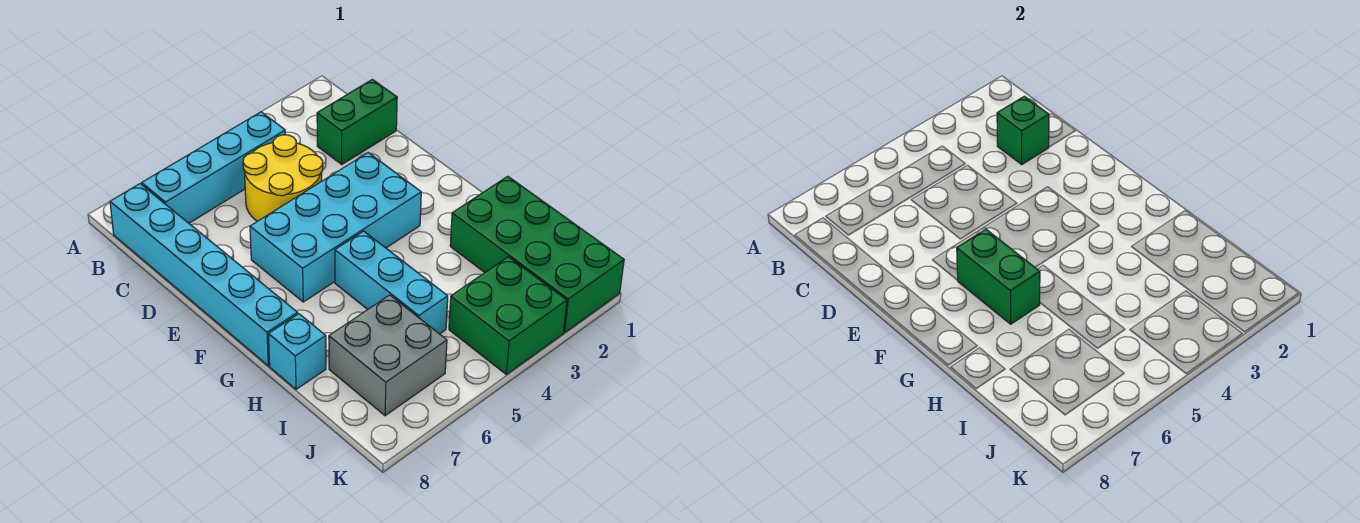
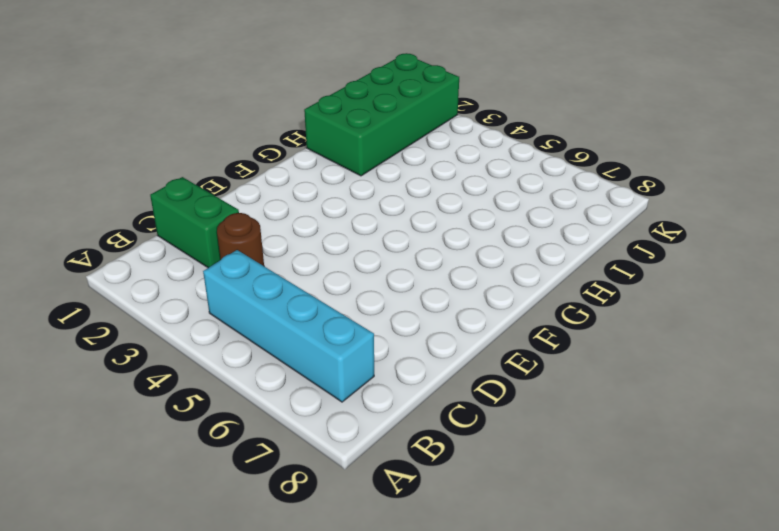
brown 1x1 round brick [217,213,264,266] -> none
none -> cyan 1x6 brick [110,184,298,366]
none -> yellow 2x2 round brick [243,135,323,221]
none -> cyan 2x4 brick [250,153,421,302]

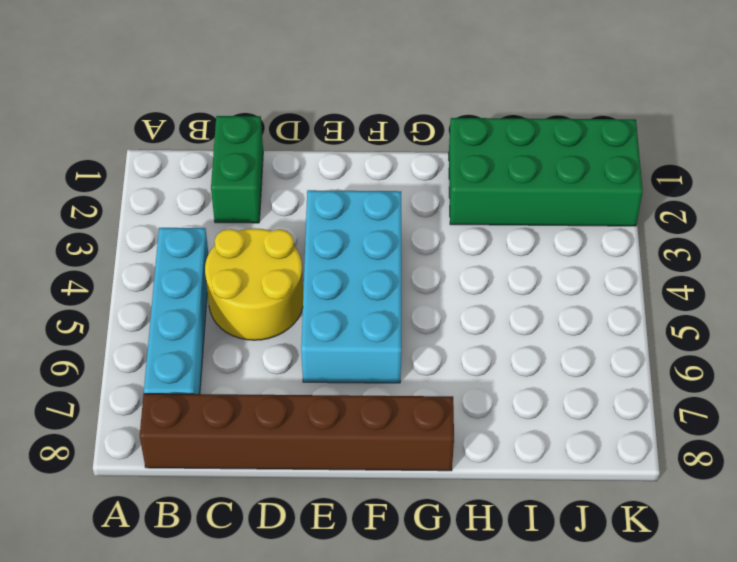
brown 1x6 brick [140,394,454,471] -> cyan 1x6 brick [110,184,298,366]
none -> cyan 1x3 brick [335,231,448,334]
none -> cyan 1x1 brick [268,314,326,389]
none -> grey 2x2 brick [329,295,447,416]

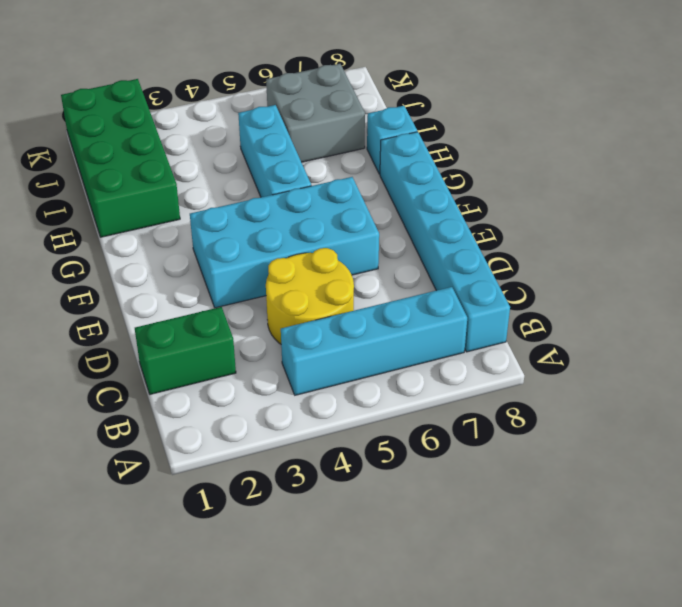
none -> green 2x2 brick [449,257,567,374]
none -> green 1x1 brick [997,96,1049,164]
none -> green 1x2 brick [957,229,1040,324]

